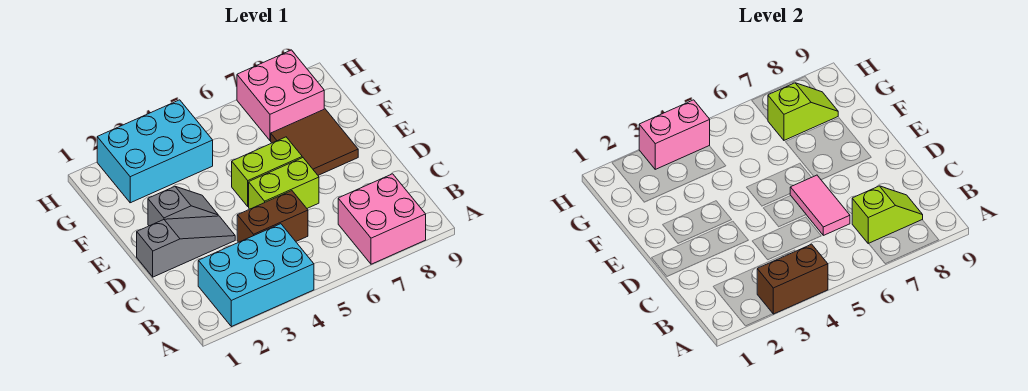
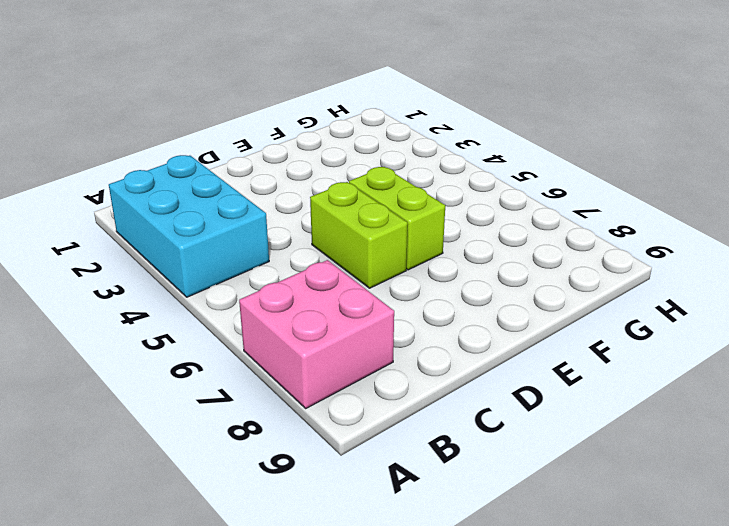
none -> brown 1x2 brick [237,191,308,242]
none -> grey 1x3 slope [137,216,235,277]
none -> grey 1x2 slope [148,187,218,226]

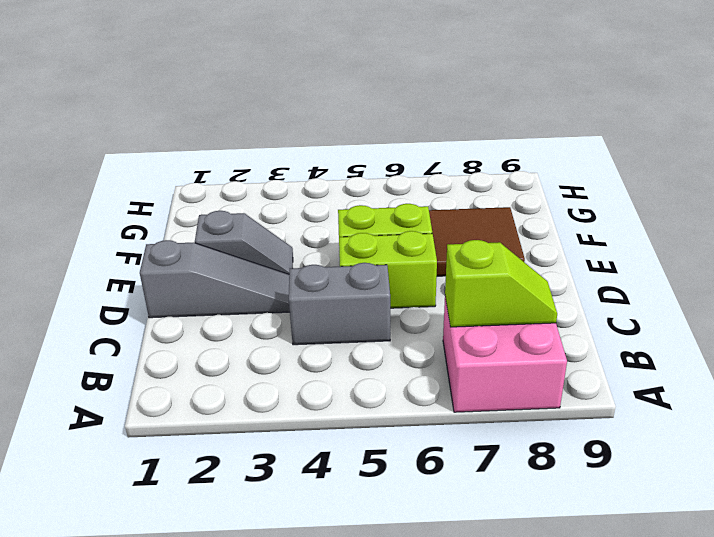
grey 1x2 brick [289,263,390,345] -> brown 1x2 brick [237,191,308,242]
none -> cyan 2x3 brick [198,224,314,327]
none -> cyan 2x3 brick [97,100,213,203]
none -> pink 2x2 brick [237,50,324,140]

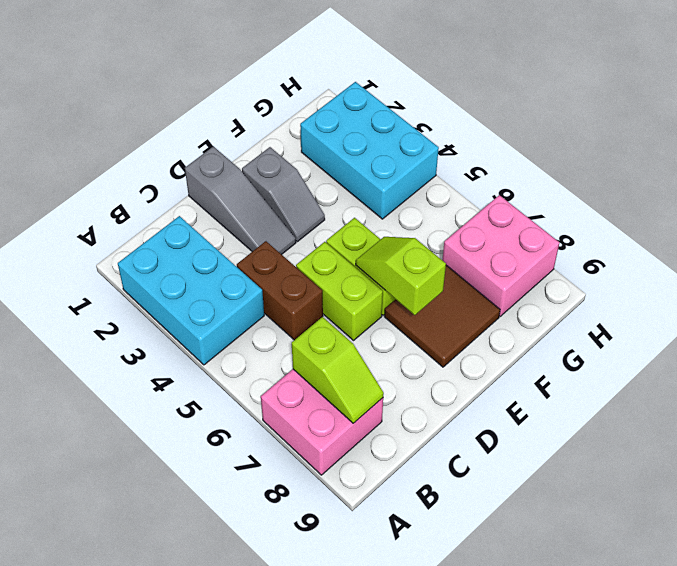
lime 1x2 slope [356,237,446,315] -> lime 1x2 slope turned to [768,83,838,140]
none -> brown 1x2 brick [757,244,828,314]
none -> pink 1x2 tile [790,175,850,235]
none -> pink 1x2 brick [639,100,710,169]

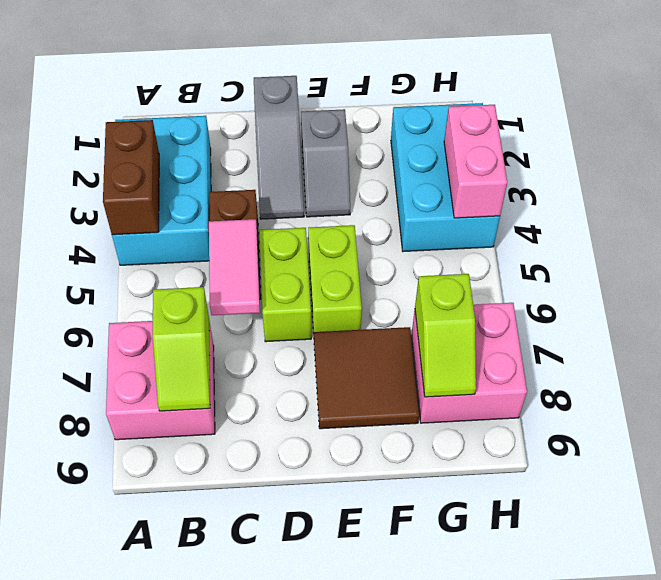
pink 1x2 tile [209,219,260,315] -> pink 1x2 tile turned to [790,175,850,235]

